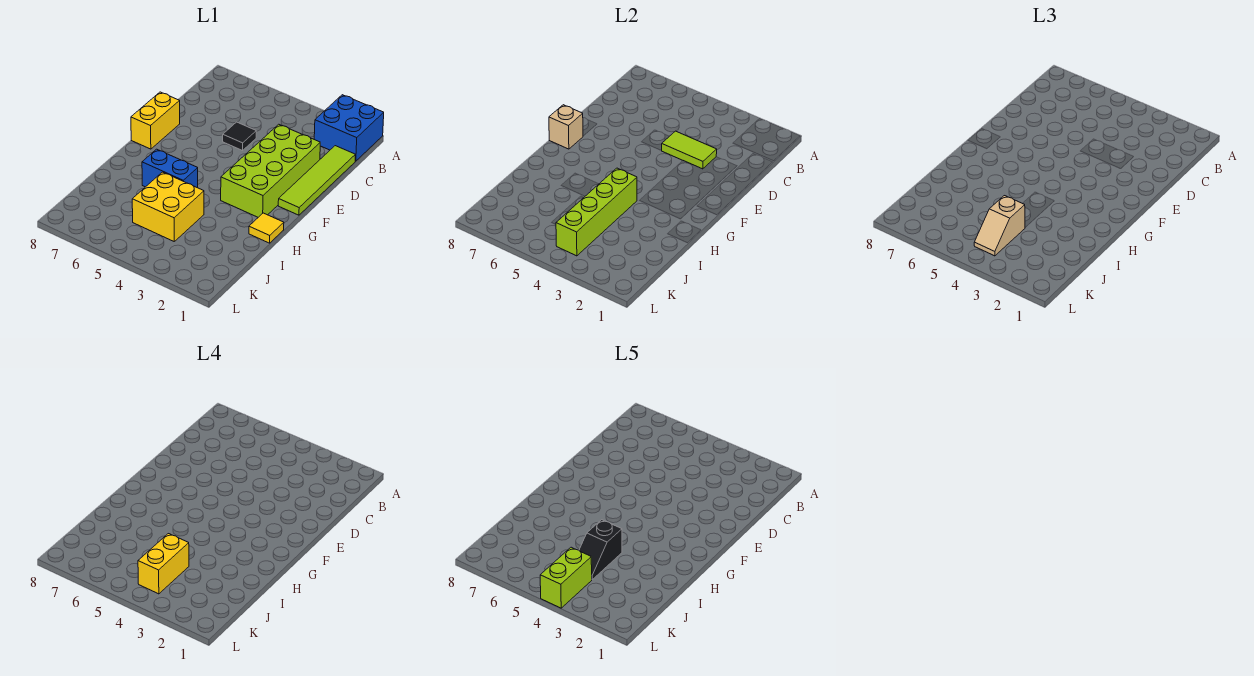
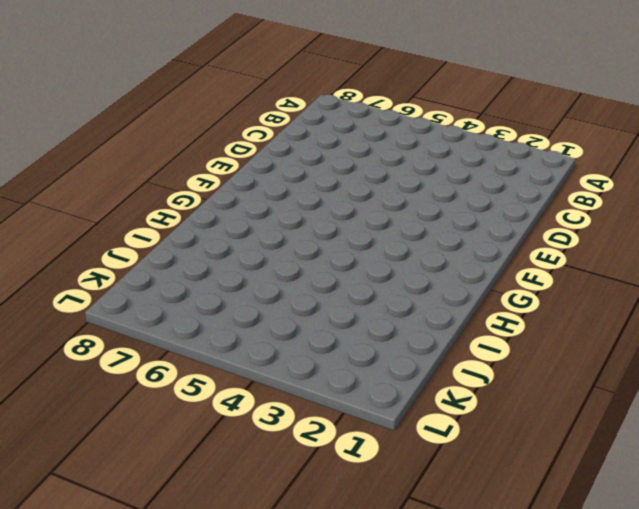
none -> blue 2x2 brick [314,95,384,161]
none -> lime 1x4 tile [278,146,355,215]
none -> lime 2x4 brick [221,124,320,217]

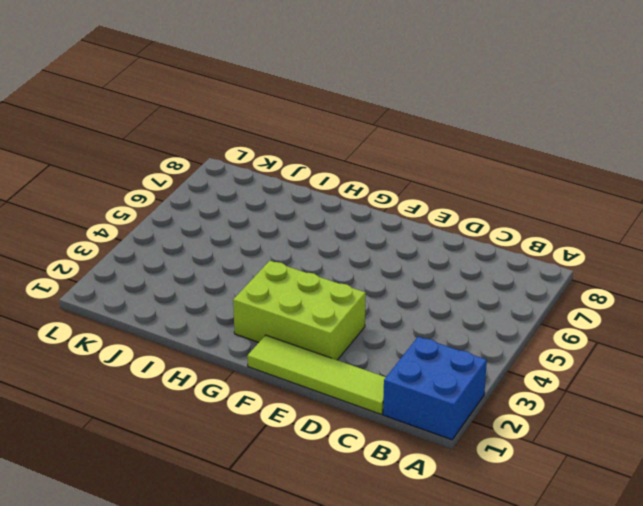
lime 2x3 brick [233,261,366,360] -> lime 2x4 brick [221,124,320,217]
none -> black 1x1 tile [223,122,256,151]
none -> yellow 1x2 brick [131,92,180,149]
none -> yellow 1x1 tile [249,213,284,243]

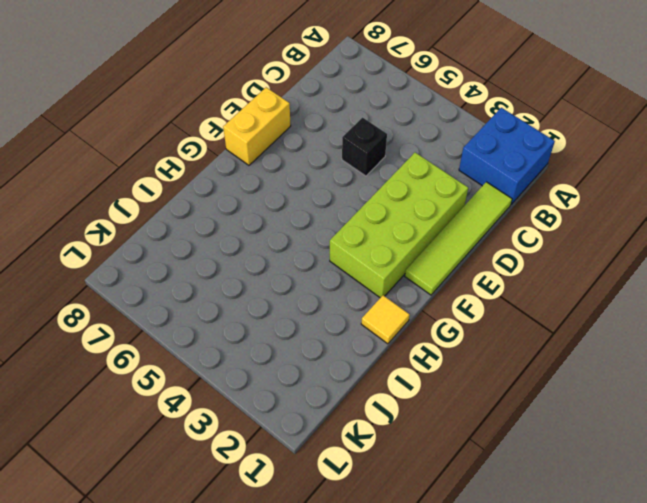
black 1x1 brick [342,118,387,176] -> black 1x1 tile [223,122,256,151]
none -> blue 1x2 brick [142,149,198,188]
none -> yellow 2x2 brick [132,172,204,241]
none -> lime 1x2 tile [662,131,717,169]

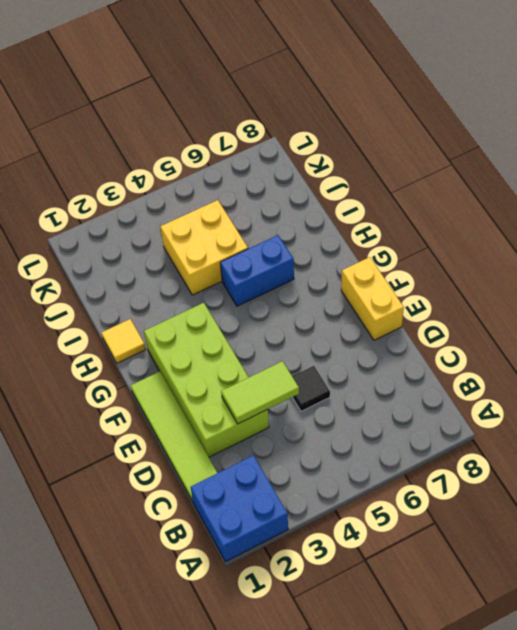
none -> tan 1x1 brick [549,105,583,149]
none -> lime 1x4 brick [556,168,637,256]
none -> tan 1x2 slope [974,196,1025,256]

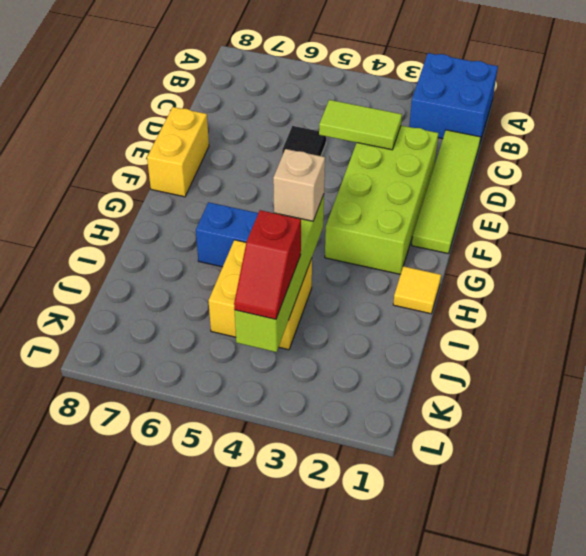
tan 1x1 brick [273,149,325,221] -> tan 1x1 brick moved to [549,105,583,149]
red 1x2 slope [234,210,301,319] -> tan 1x2 slope [974,196,1025,256]
none -> yellow 1x2 brick [138,534,189,594]
none -> black 1x2 slope [579,520,622,579]
none -> lime 1x2 brick [540,547,592,608]

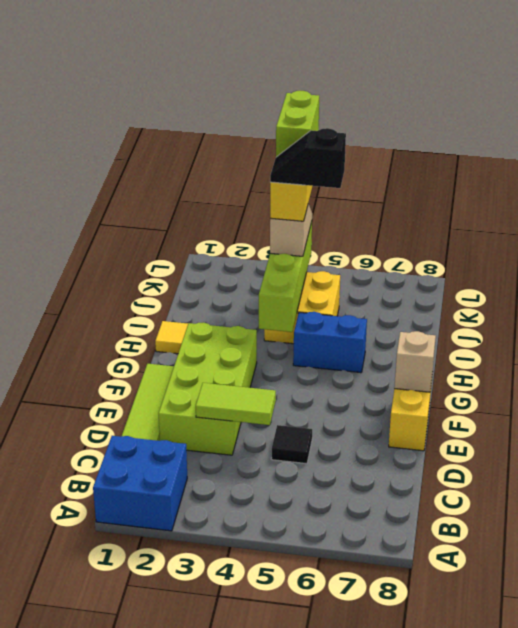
black 1x2 slope [270,128,346,188] -> black 1x2 slope turned to [579,520,622,579]

